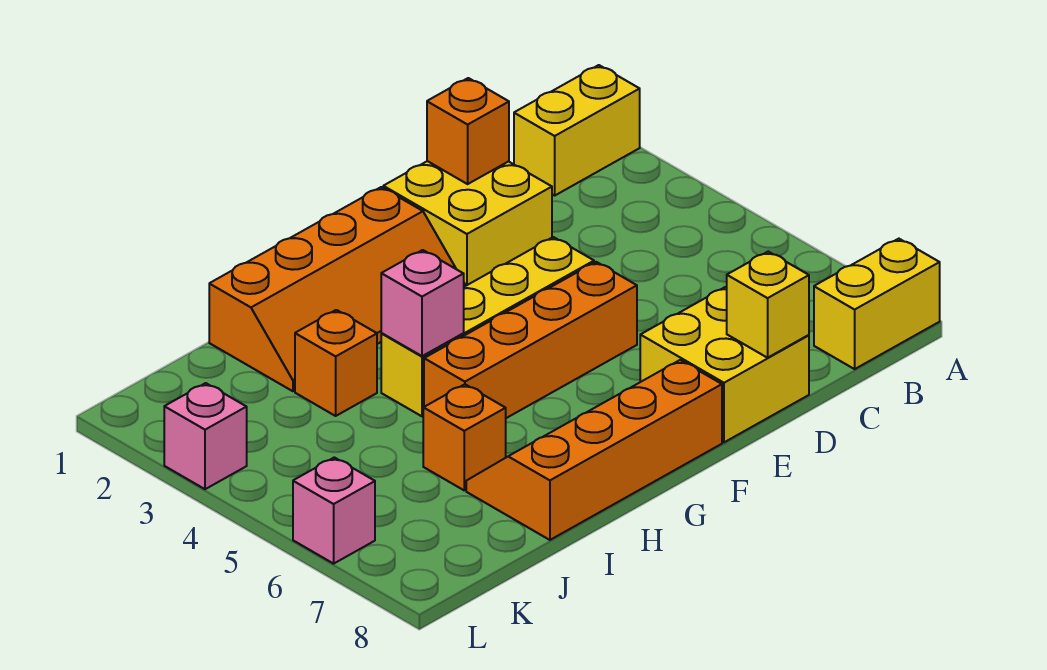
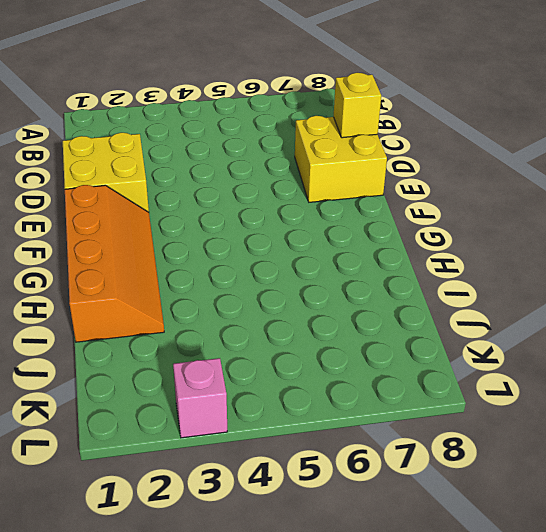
none -> yellow 1x2 brick [514,65,640,195]
none -> yellow 1x2 brick [814,239,940,369]
none -> yellow 1x4 brick [381,237,594,416]

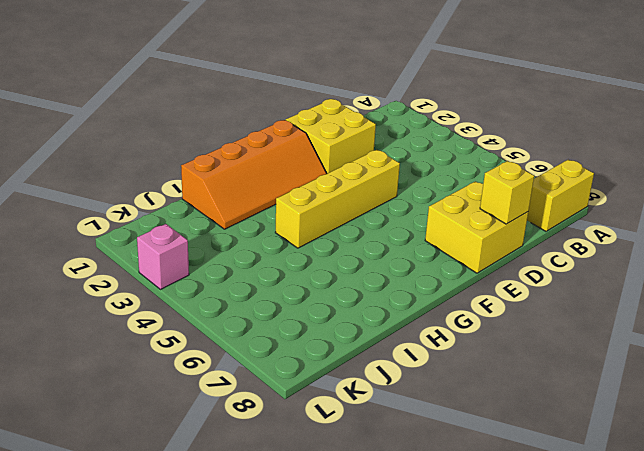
none -> yellow 1x2 brick [514,65,640,195]
none -> orange 1x4 brick [424,262,637,418]
none -> orange 2x4 slope [466,360,722,540]

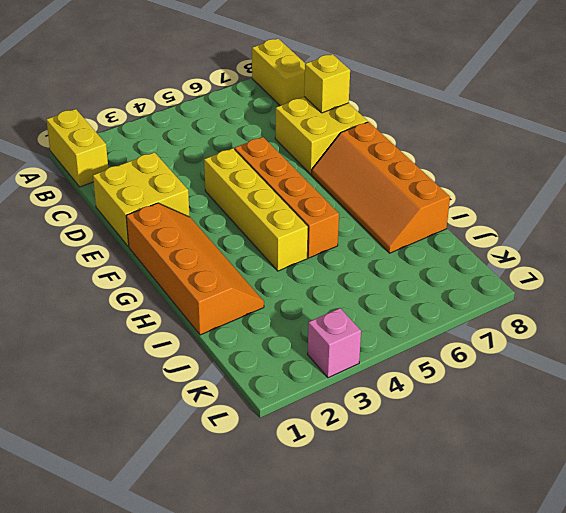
none -> orange 1x1 brick [295,310,377,416]
none -> orange 1x1 brick [423,384,506,490]
none -> pink 1x1 brick [293,457,375,564]

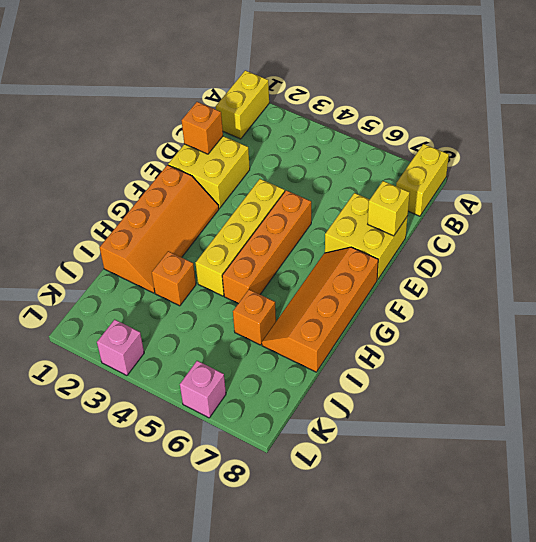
none -> pink 1x1 brick [381,250,464,356]

